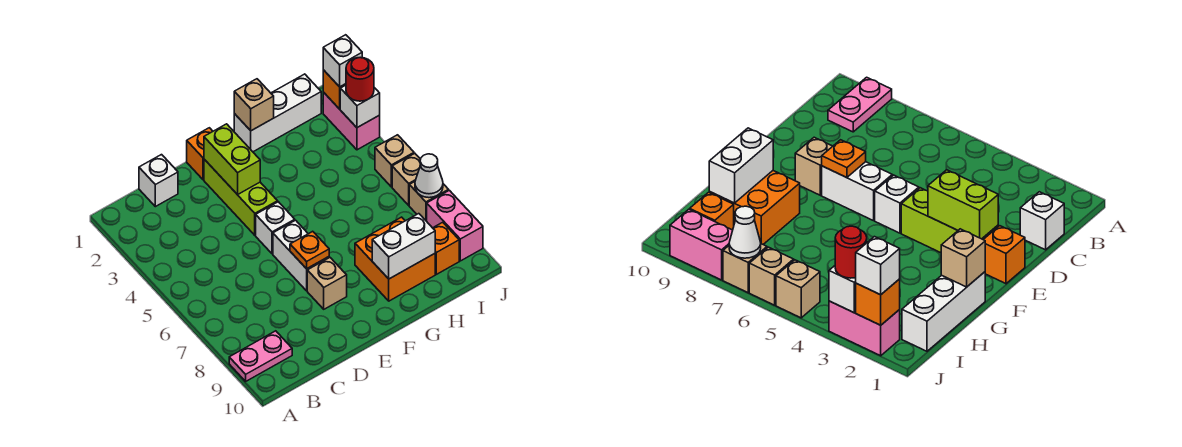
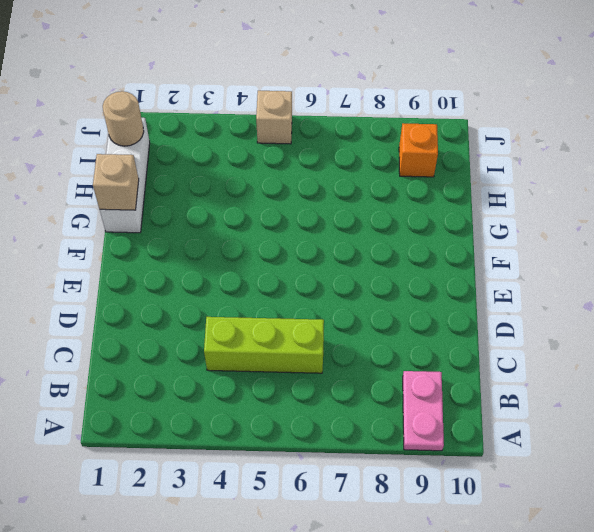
lime 1x3 brick [204,317,324,373] -> lime 1x3 brick moved to [204,159,278,235]
tan 1x1 round brick [103,91,144,146] -> none
none -> white 1x1 brick [139,155,178,207]
none -> orange 1x1 brick [187,128,213,180]
none -> white 1x1 brick [256,202,295,254]

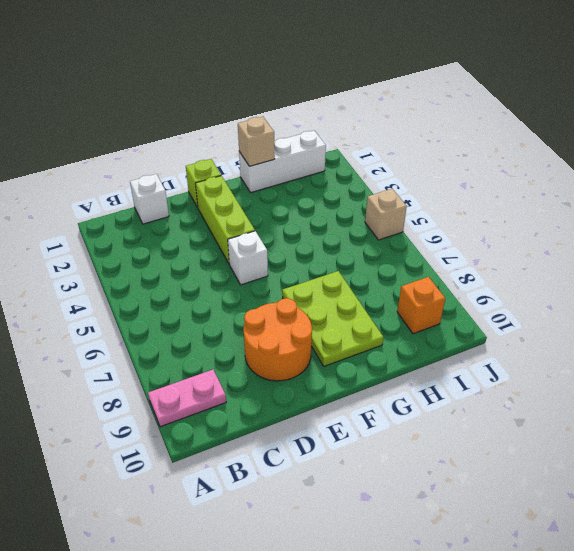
orange 2x2 round brick [244,298,312,381] -> tan 1x1 brick [307,257,347,309]
lime 1x1 brick [186,159,221,208] -> orange 1x1 brick [187,128,213,180]
lime 2x3 plate [282,271,383,366] -> orange 2x2 brick [355,217,435,301]
none -> white 1x2 brick [273,220,329,291]
none -> pink 1x2 brick [323,92,380,150]
none -> tan 1x1 brick [392,153,421,205]

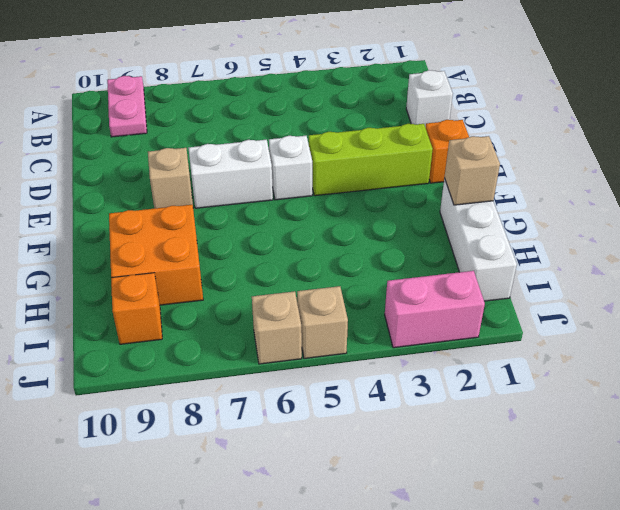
none -> tan 1x1 brick [409,182,449,221]
none -> pink 1x2 brick [427,190,483,261]
none -> lime 1x2 brick [204,124,260,195]

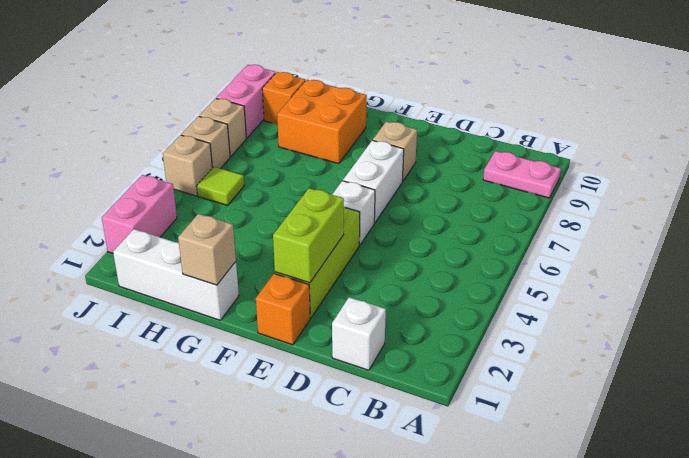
lime 1x1 tile [197,167,244,205] -> none
none -> orange 1x1 plate [290,231,329,269]
none -> white 1x2 brick [372,214,435,279]
none -> orange 1x1 brick [323,70,346,109]

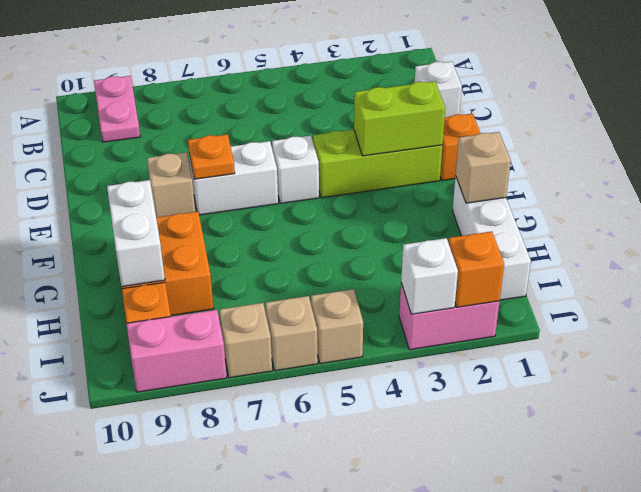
none -> white 1x1 cone [415,154,443,198]
none -> white 1x1 brick [323,35,362,87]
none -> red 1x1 round brick [346,58,374,101]

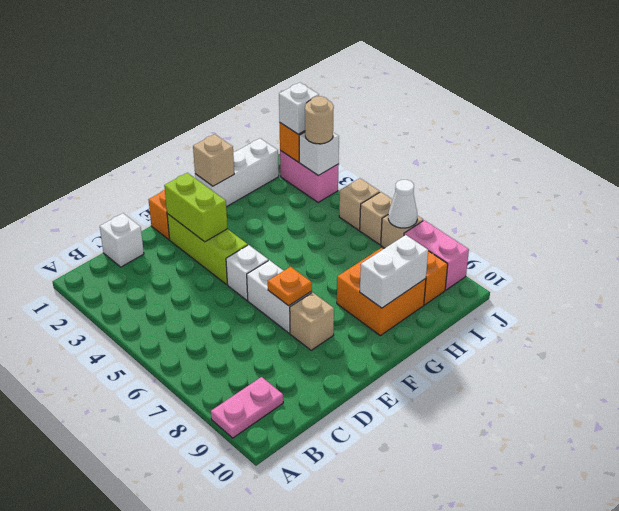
tan 1x1 round brick [305,96,334,144] -> red 1x1 round brick [346,58,374,101]

